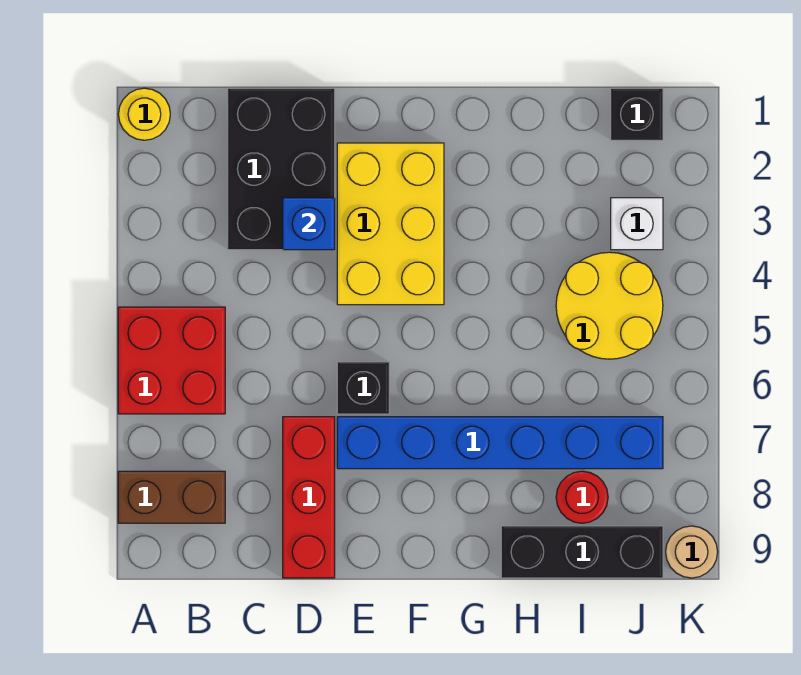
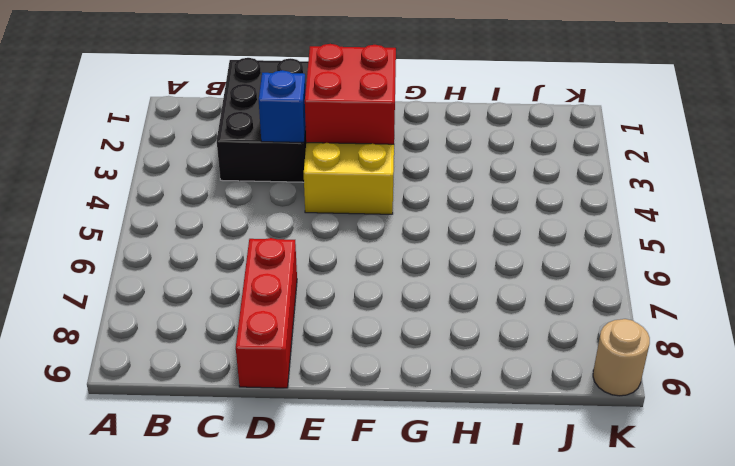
red 2x2 brick [305,44,396,144] -> red 2x2 brick moved to [118,307,225,414]
none -> yellow 1x1 round brick [118,88,170,140]
none -> brown 1x2 brick [118,471,225,523]
none -> black 1x1 brick [337,362,389,414]

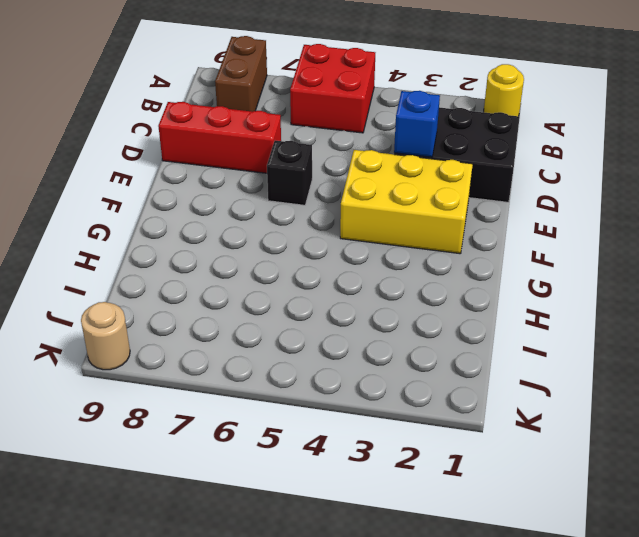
none -> blue 1x6 brick [337,417,663,469]
none -> black 1x3 brick [501,526,663,578]
none -> yellow 2x2 round brick [556,252,663,359]

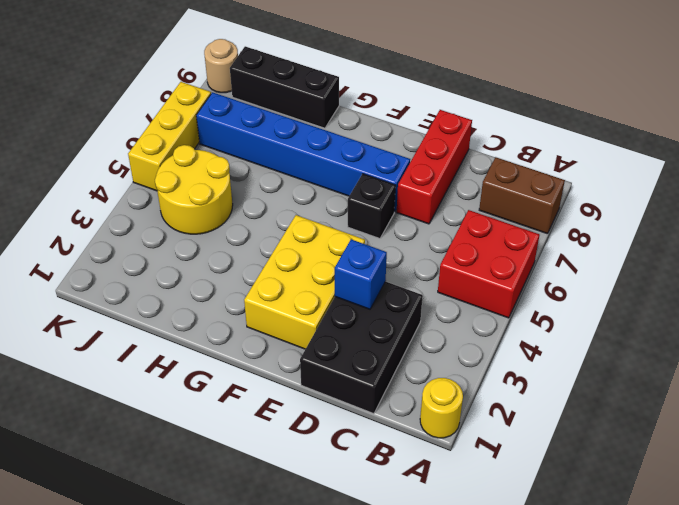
yellow 1x3 brick [128,82,211,191] -> none
none -> red 1x1 round brick [556,471,608,523]
none -> black 1x1 brick [611,88,663,140]
none -> white 1x1 brick [611,198,663,250]

